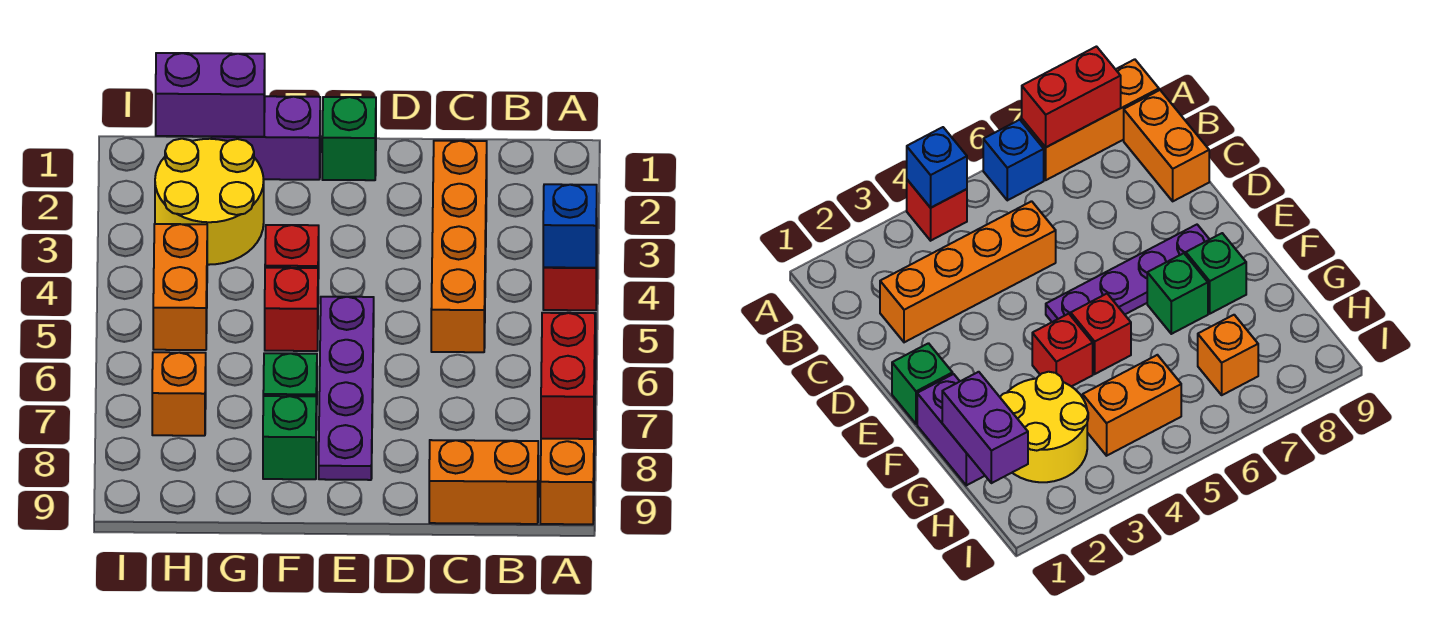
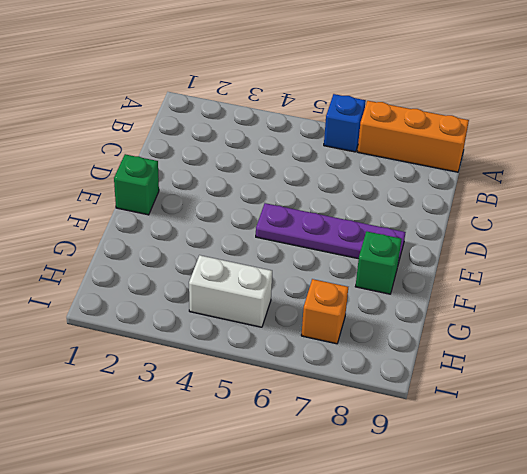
white 1x2 brick [189,255,272,327] -> orange 1x2 brick [153,224,207,350]
none -> red 1x1 brick [543,252,597,310]
none -> orange 1x2 brick [429,440,538,524]
none -> orange 1x4 brick [431,141,487,352]

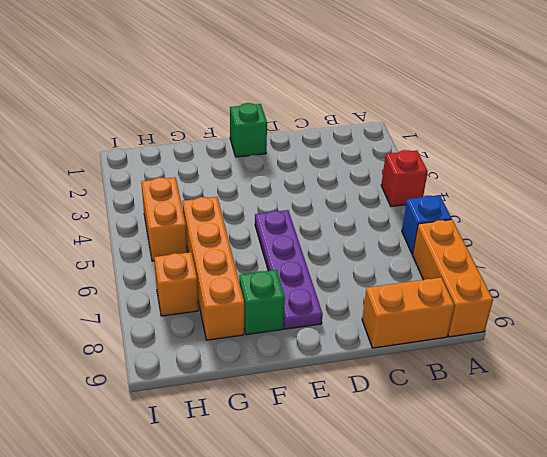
orange 1x4 brick [183,197,244,340] -> orange 1x4 brick moved to [431,141,487,352]
none -> purple 1x2 brick [211,96,320,180]
none -> red 1x1 brick [265,225,319,279]
none -> red 1x1 brick [265,268,318,351]

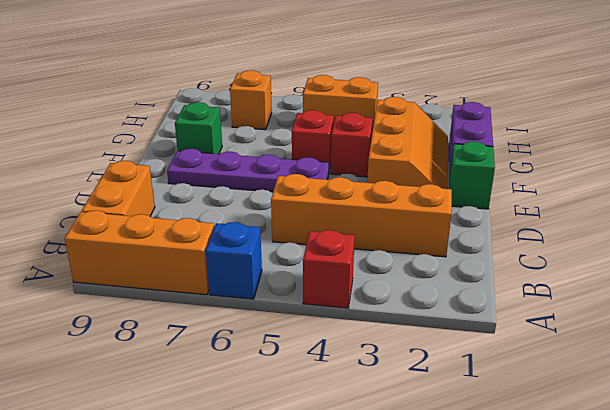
orange 2x3 slope [367,97,448,189] -> yellow 2x2 round brick [155,139,264,265]
none -> green 1x1 brick [263,353,317,430]
none -> blue 1x1 brick [543,184,597,268]
none -> red 1x2 brick [541,313,595,439]

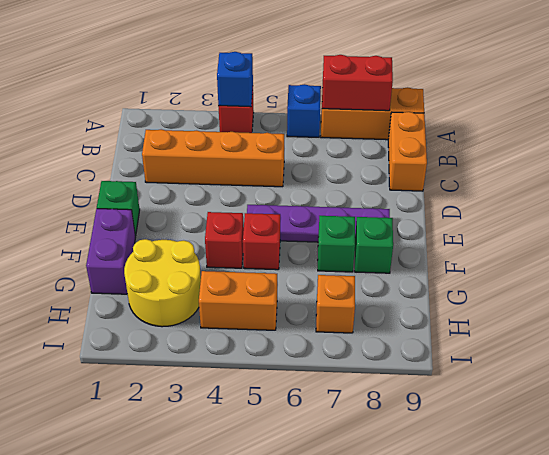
none -> purple 1x2 brick [156,53,265,137]

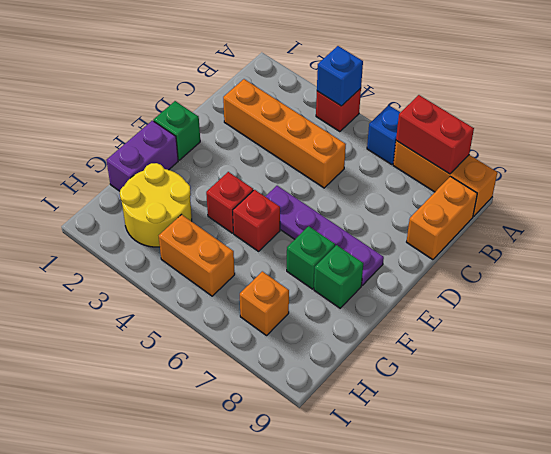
none -> purple 1x2 brick [156,53,265,137]

